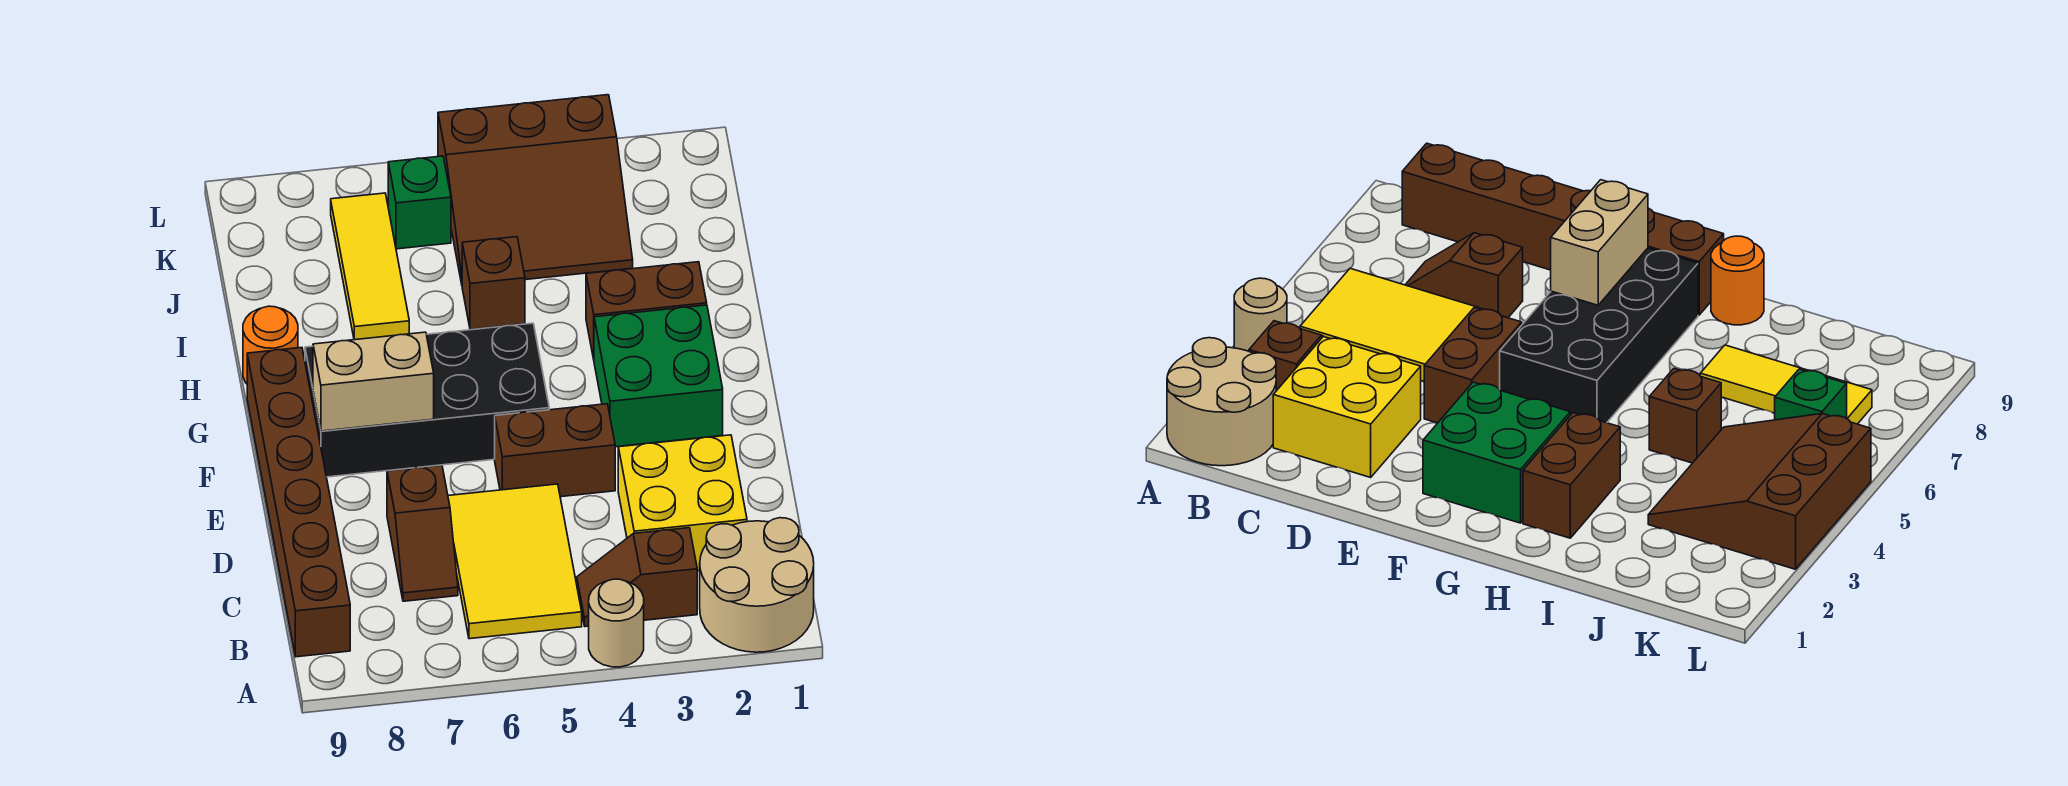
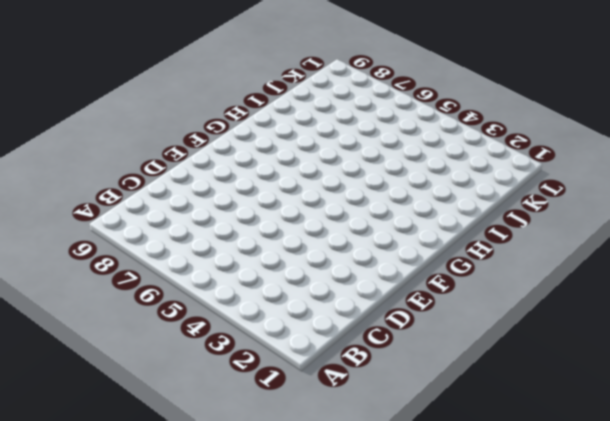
none -> tan 2x2 round brick [700,518,814,652]
none -> tan 1x1 round brick [589,579,644,667]
none -> brown 1x2 slope [577,528,697,627]

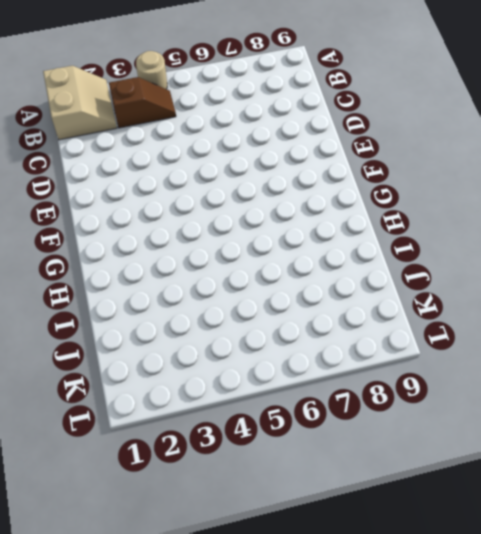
tan 2x2 slope [43,66,117,140] -> tan 2x2 round brick [700,518,814,652]
none -> yellow 2x3 tile [448,484,582,639]
none -> brown 1x6 brick [247,348,350,657]
none -> yellow 2x2 brick [618,435,747,571]

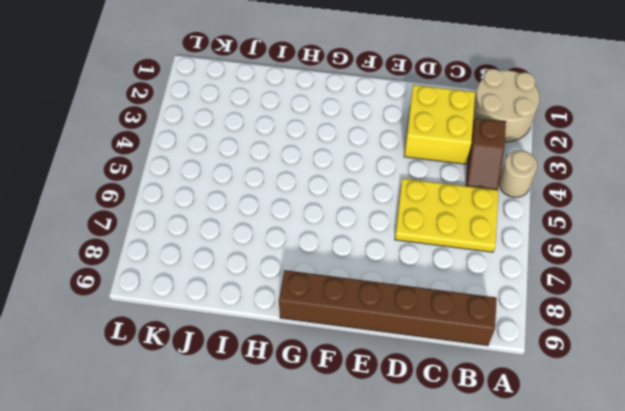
yellow 2x3 plate [395,178,499,252] -> yellow 2x3 tile [448,484,582,639]
none -> brown 1x2 slope [387,465,458,601]
none -> brown 1x2 brick [495,404,615,497]
none -> green 2x2 brick [594,305,723,447]

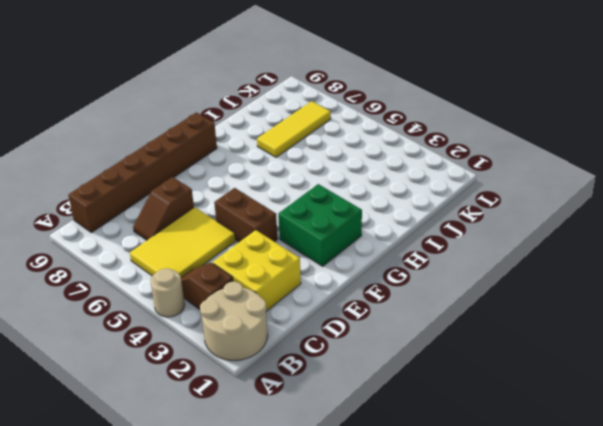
none -> black 2x4 brick [305,323,549,477]
none -> brown 1x2 brick [586,262,707,359]
none -> orange 1x1 round brick [243,306,298,384]

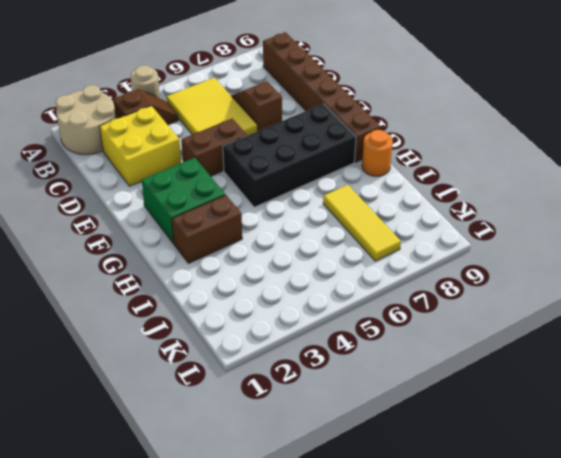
none -> brown 1x1 brick [462,237,525,330]
none -> brown 3x3 slope [438,95,633,284]
none -> green 1x1 brick [388,156,451,249]

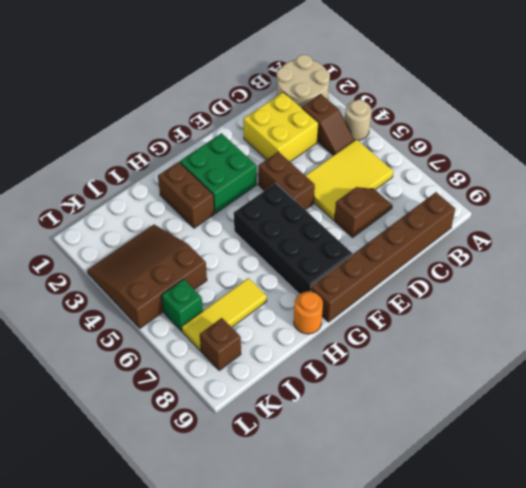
brown 3x3 slope [87,225,207,328] -> brown 3x3 slope turned to [438,95,633,284]
brown 1x1 brick [200,318,241,370] -> brown 1x1 brick moved to [462,237,525,330]
none -> tan 1x2 brick [313,332,434,431]

